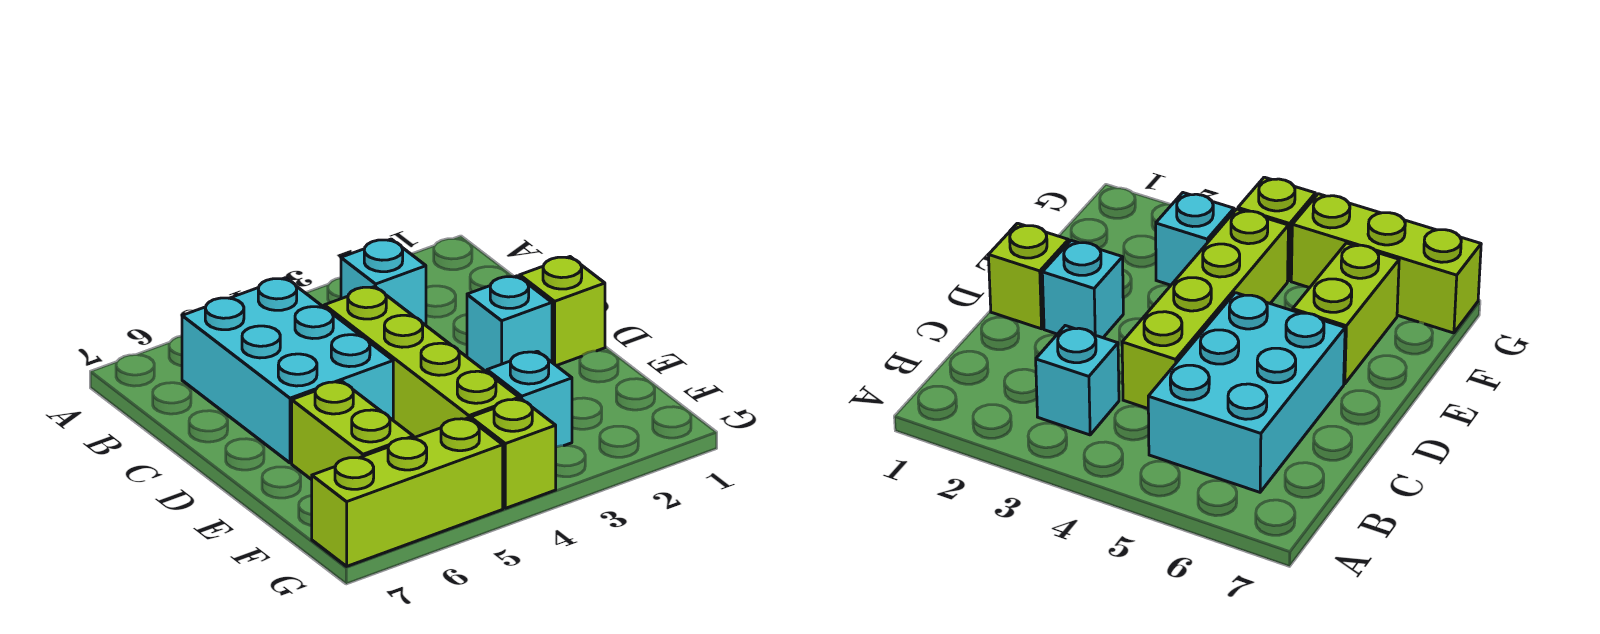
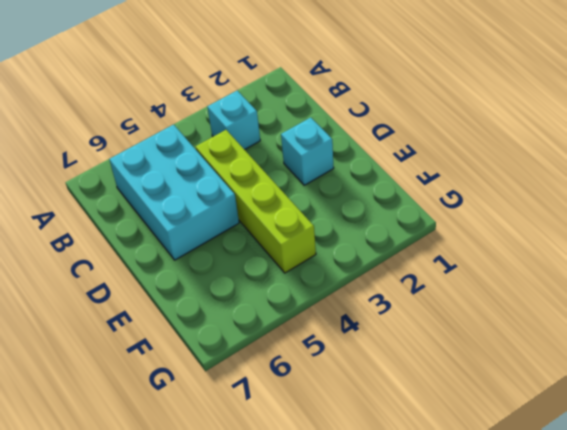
none -> lime 1x1 brick [520,257,605,366]
none -> lime 1x2 brick [292,381,413,480]

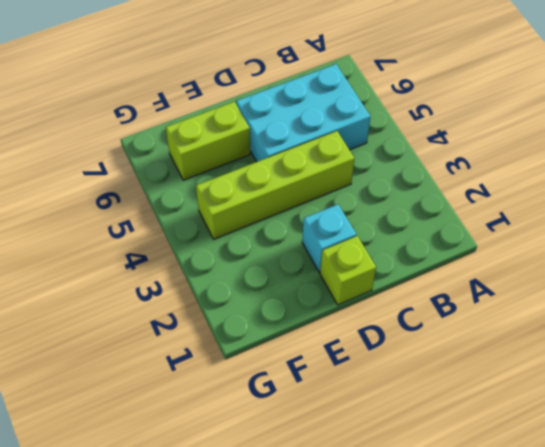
none -> cyan 1x1 brick [341,239,426,325]
none -> cyan 1x1 brick [487,351,572,447]

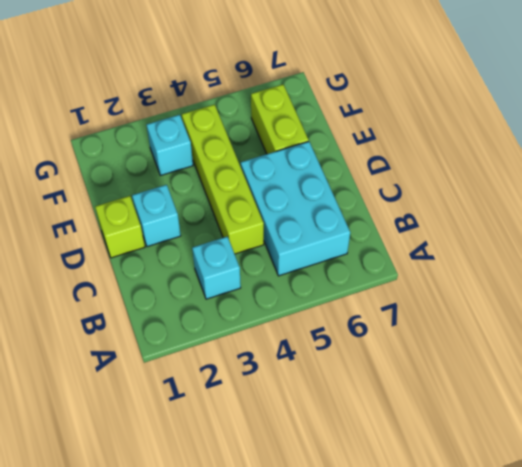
none -> lime 1x1 brick [471,399,556,508]
none -> lime 1x3 brick [312,418,503,566]

